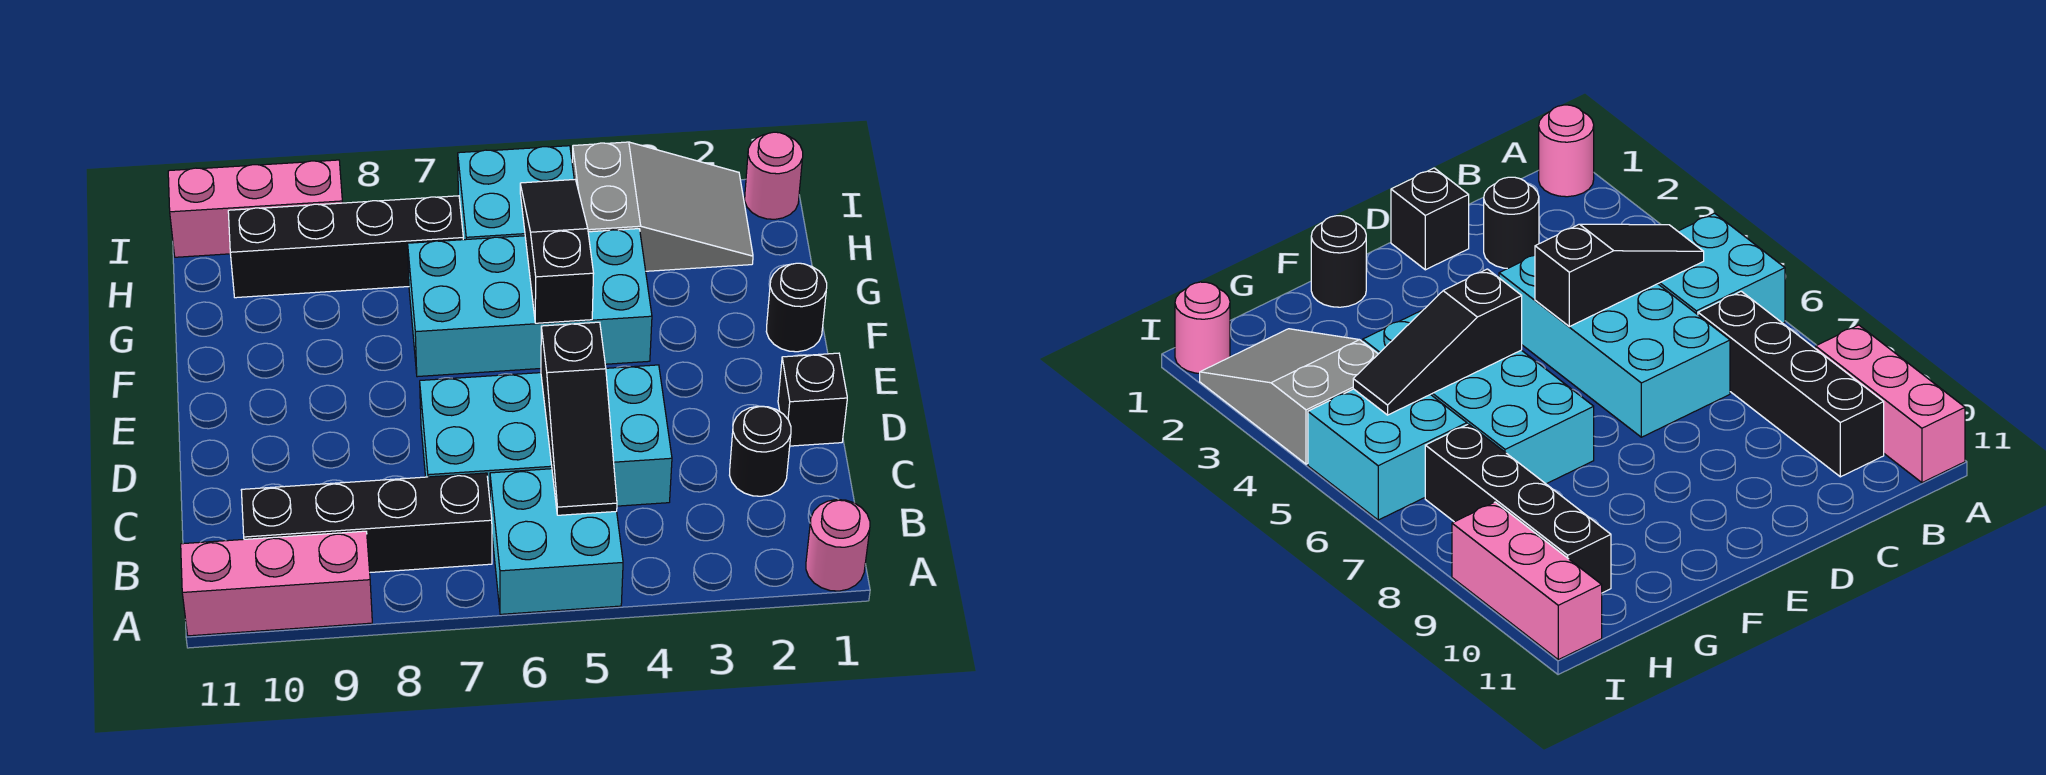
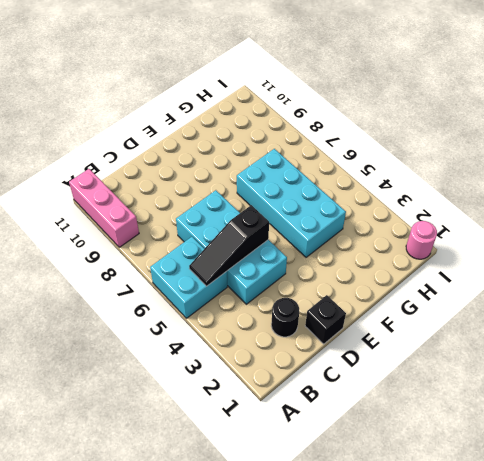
none -> pink 1x1 round brick [806,500,870,591]
none -> black 1x4 brick [241,473,492,572]
none -> black 1x1 round brick [766,263,827,352]

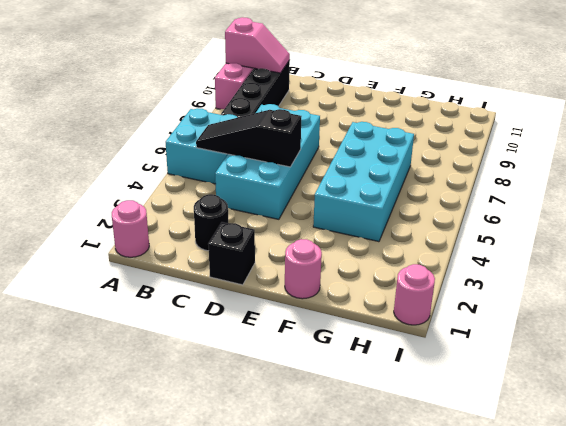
pink 1x2 slope [225,17,290,73] -> none
pink 1x1 round brick [285,239,322,299] -> black 1x1 round brick [766,263,827,352]
none -> grey 2x3 slope [572,142,753,271]
none -> cyan 2x2 brick [458,146,574,240]
none -> black 1x4 brick [228,196,463,298]

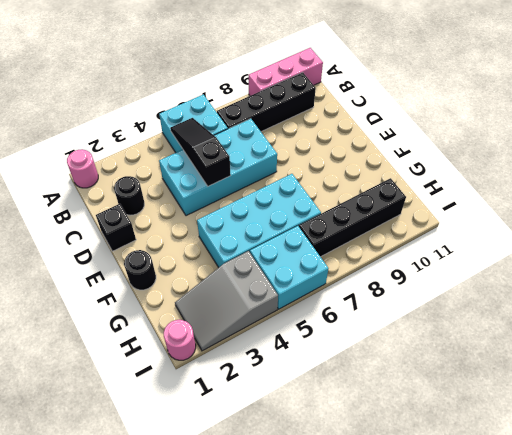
none -> pink 1x3 brick [168,160,343,257]
none -> black 1x3 slope [520,179,594,323]

